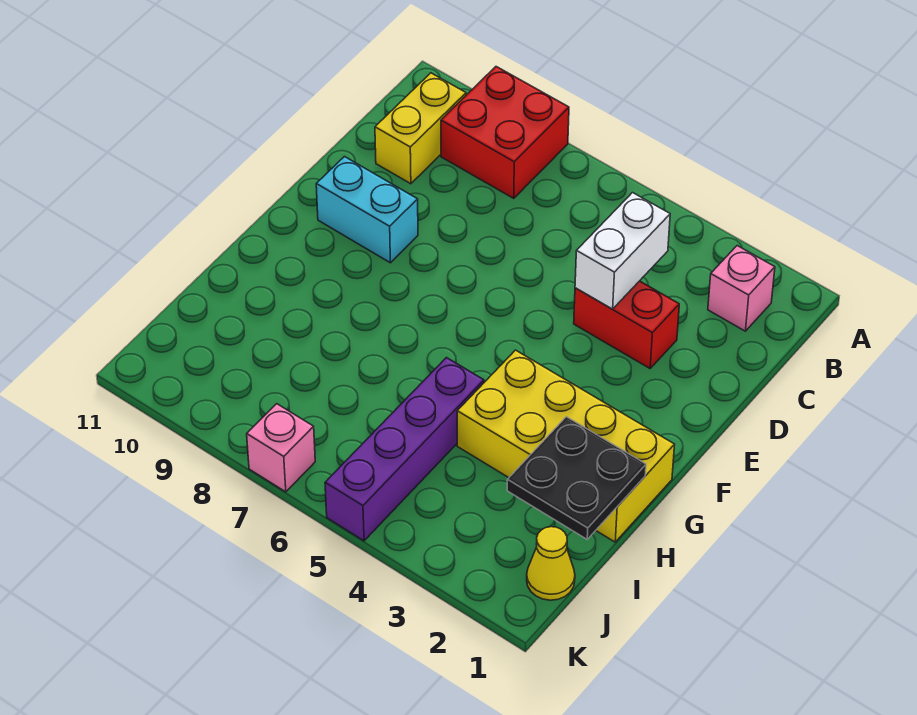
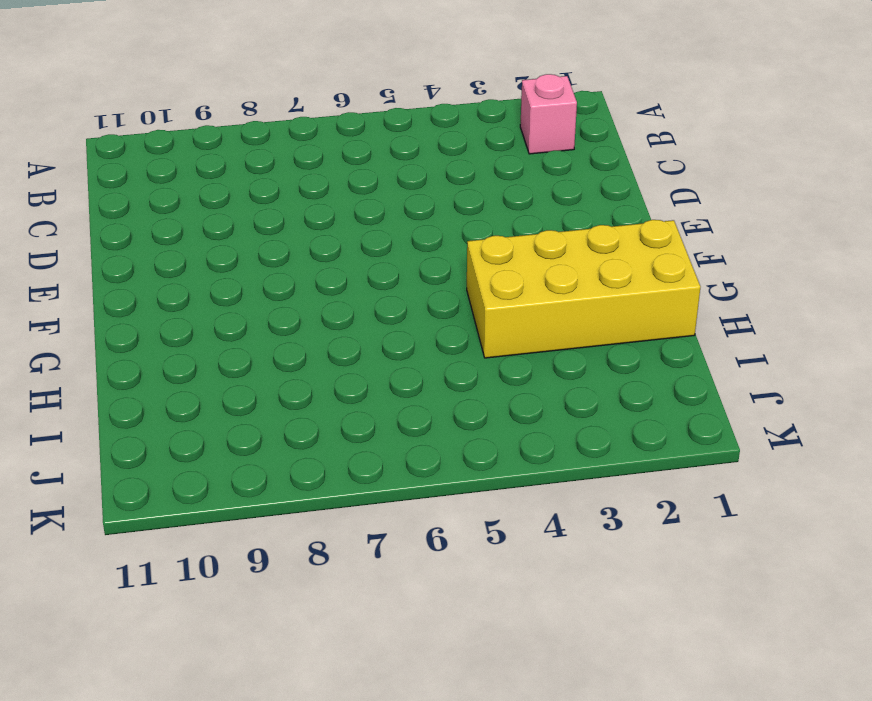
none -> red 2x2 brick [441,67,569,198]
none -> yellow 1x2 brick [375,73,466,184]

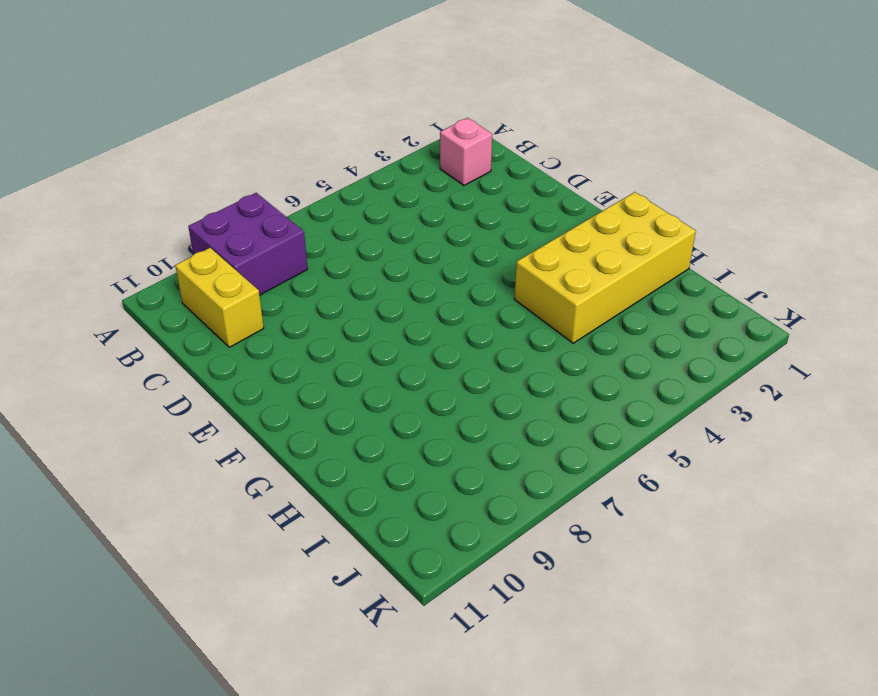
purple 2x2 brick [188,193,308,295] -> red 2x2 brick [441,67,569,198]
none -> red 1x2 brick [574,281,679,368]
none -> cyan 1x2 brick [316,157,418,263]

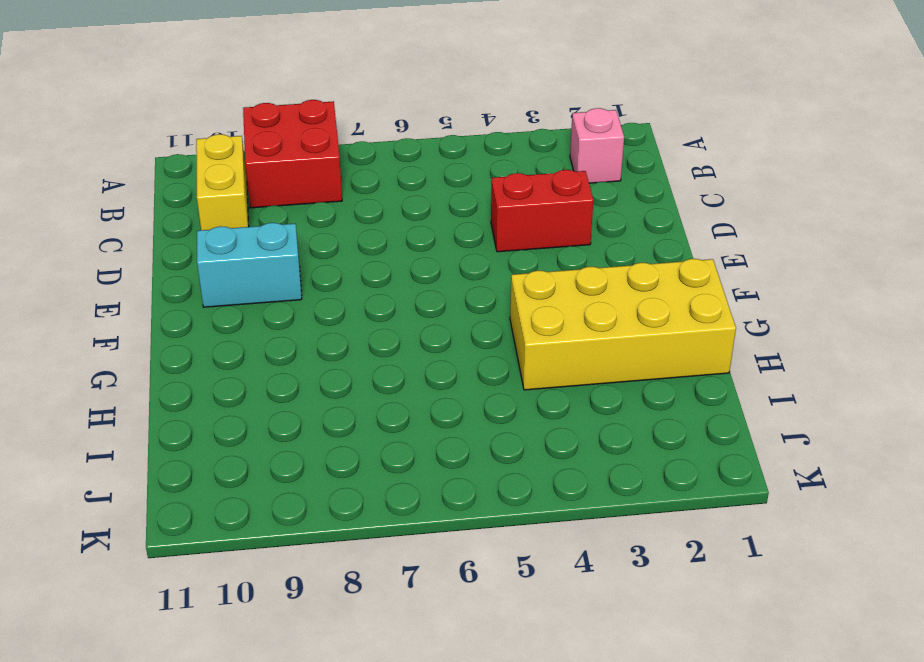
none -> purple 1x4 brick [325,358,484,541]
none -> yellow 1x1 cone [527,527,575,600]

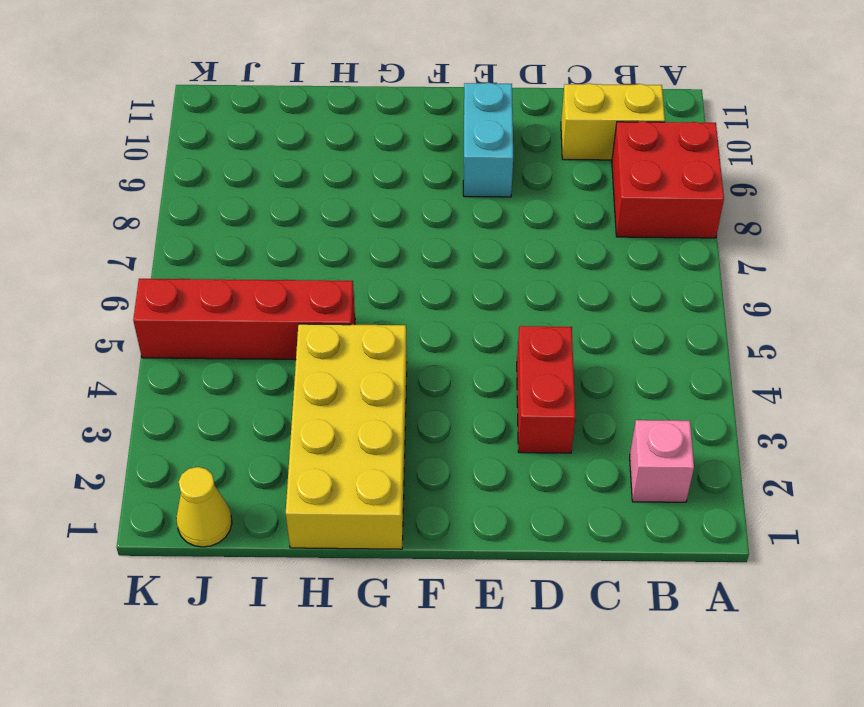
red 1x4 brick [133,279,355,359] -> purple 1x4 brick [325,358,484,541]
none -> pink 1x1 brick [247,404,315,492]
none -> white 1x2 brick [575,193,670,309]

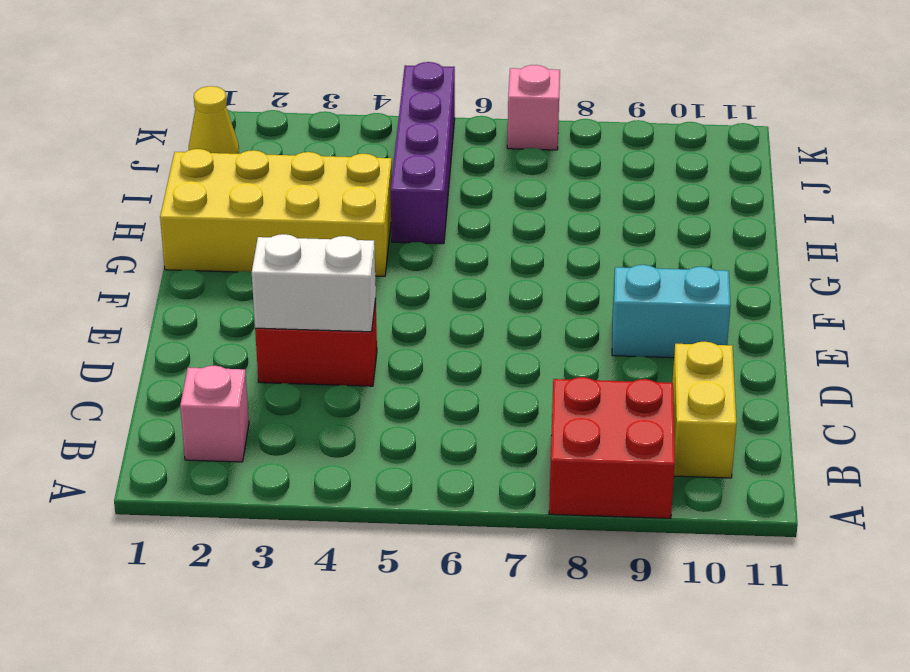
white 1x2 brick [252,234,376,332] -> white 1x2 brick turned to [575,193,670,309]
none -> black 2x2 plate [507,417,646,539]

